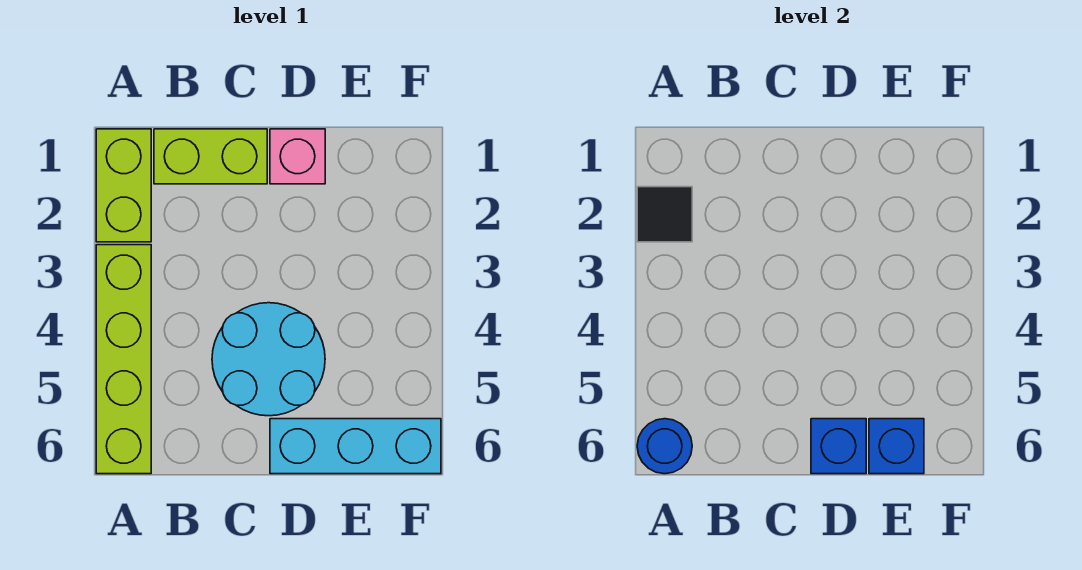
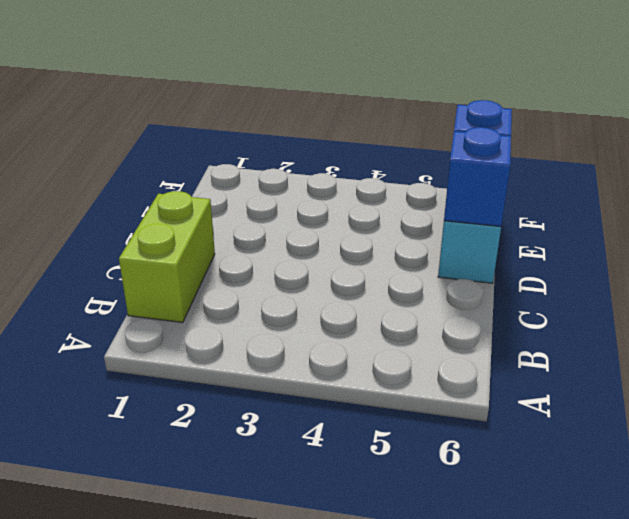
none -> lime 1x2 brick [96,129,151,242]
none -> lime 1x4 brick [96,245,151,474]

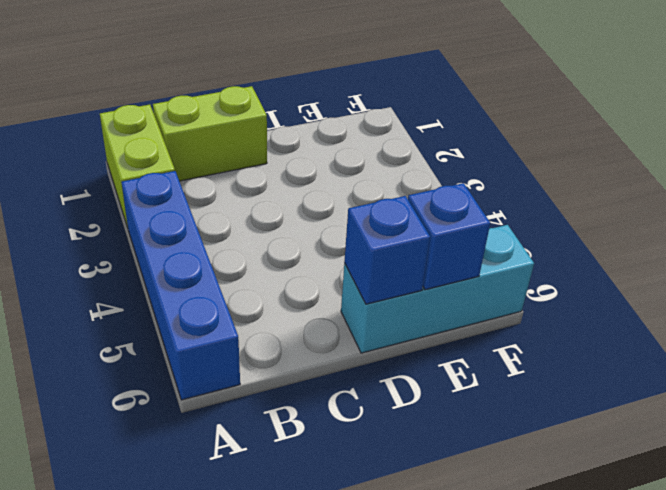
blue 1x4 brick [122,171,240,400] -> lime 1x4 brick [96,245,151,474]
none -> cyan 2x2 round brick [212,303,325,416]
none -> pink 1x1 brick [270,129,325,184]

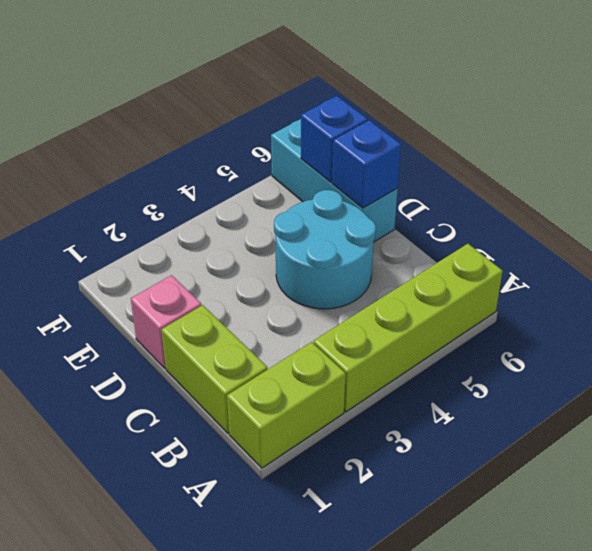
none -> black 1x1 tile [637,187,692,242]
none -> blue 1x1 round brick [637,419,692,474]

